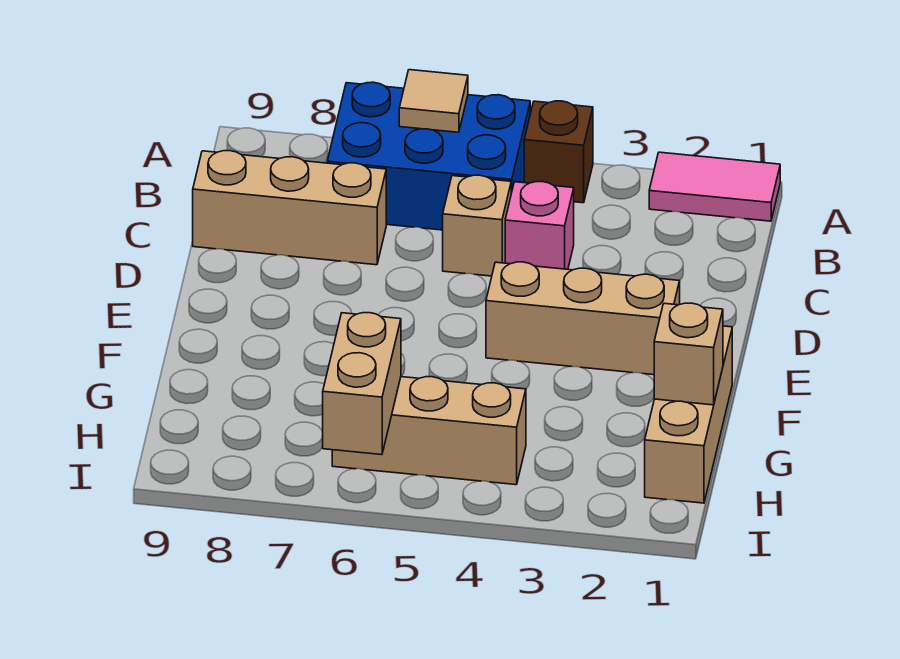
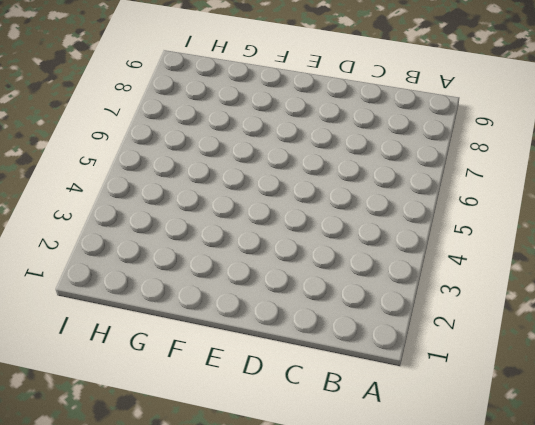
none -> pink 1x2 tile [649,152,780,221]
none -> brown 1x1 brick [524,101,593,203]
none -> blue 2x3 brick [327,82,530,230]

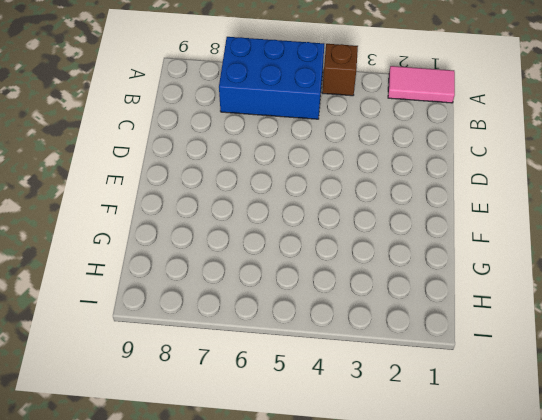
none -> pink 1x1 brick [505,182,574,269]
none -> tan 1x1 brick [443,175,511,276]
none -> tan 1x3 brick [193,151,386,265]

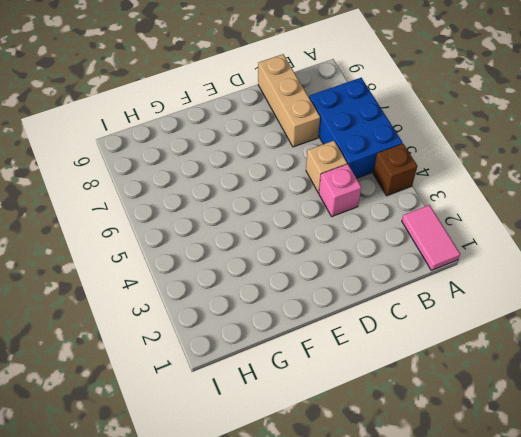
none -> tan 1x3 brick [486,262,680,375]
none -> tan 1x3 brick [645,326,732,503]
none -> tan 1x3 brick [332,377,526,485]

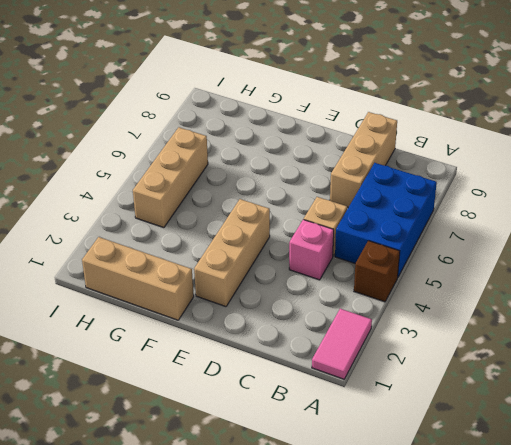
none -> tan 1x1 tile [399,70,468,132]
none -> tan 1x1 brick [654,303,723,405]
none -> tan 1x2 brick [323,313,401,455]

